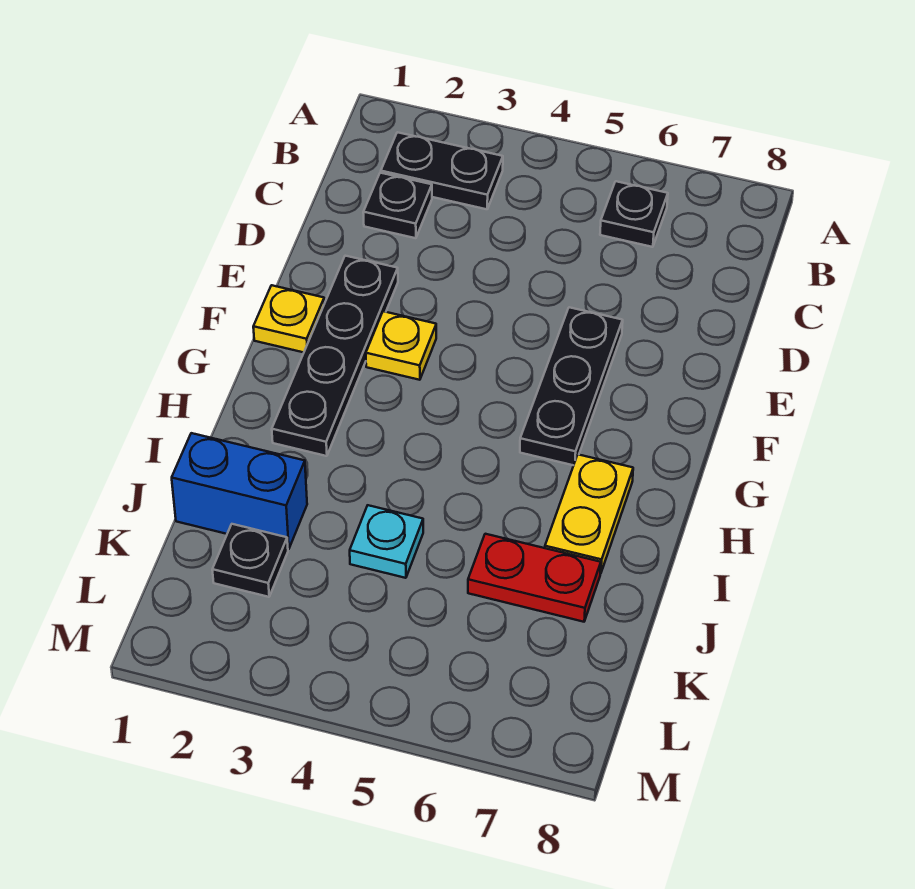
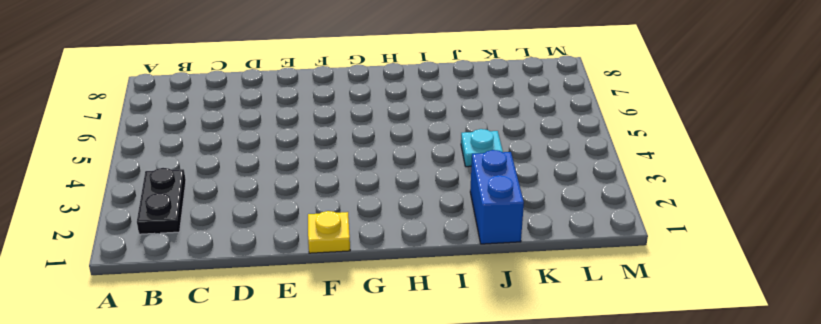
none -> black 1x1 plate [600,181,668,247]
none -> black 1x1 plate [363,173,432,238]
none -> black 1x4 plate [272,256,398,456]

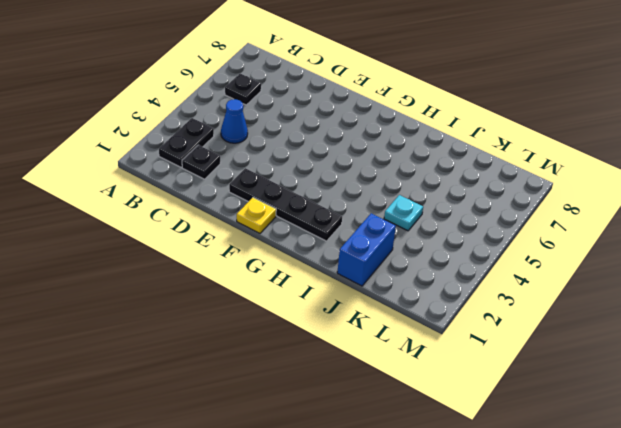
blue 1x1 cone [221,99,248,143] -> none
none -> black 1x3 plate [520,307,623,465]
none -> yellow 1x1 plate [366,311,436,380]
none -> yellow 1x2 plate [545,455,633,573]

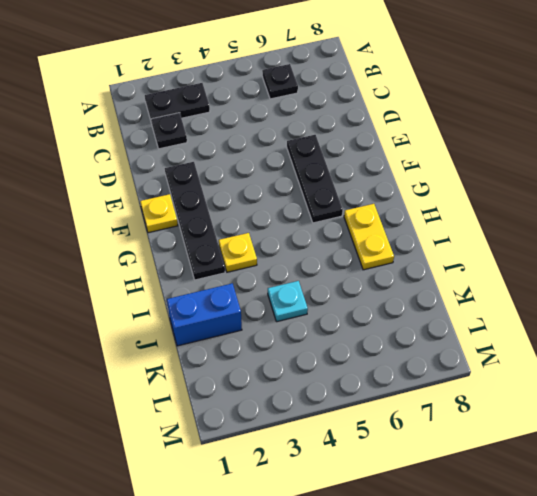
yellow 1x1 plate [219,233,257,272] -> yellow 1x1 plate moved to [366,311,436,380]
none -> red 1x2 plate [468,534,601,622]
none -> black 1x1 plate [212,524,288,597]

